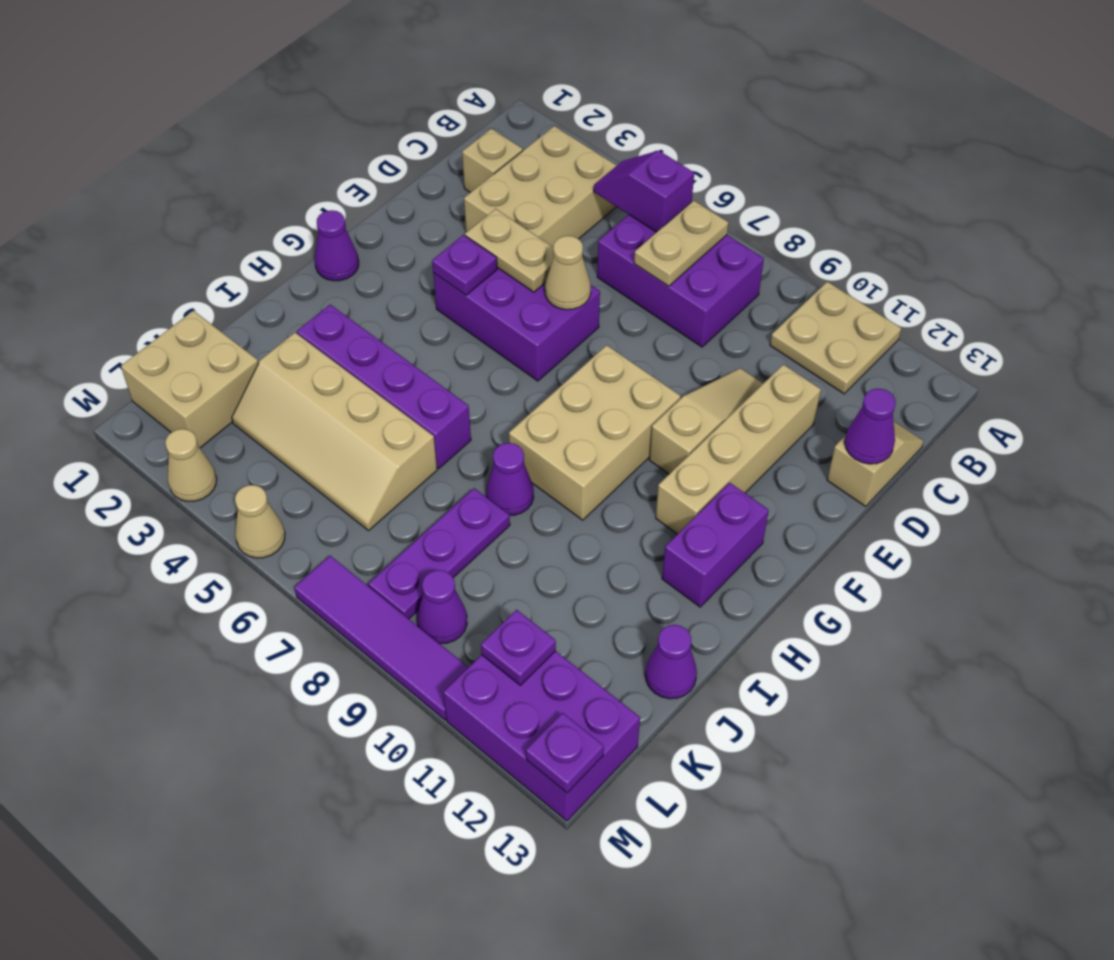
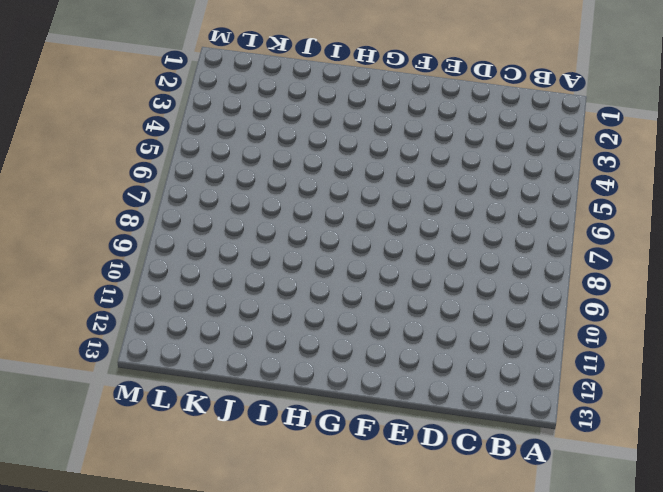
none -> tan 2x2 plate [770,282,901,394]
none -> tan 2x3 brick [464,126,617,247]
none -> purple 2x3 brick [597,215,764,347]
none -> tan 1x1 brick [462,129,523,193]

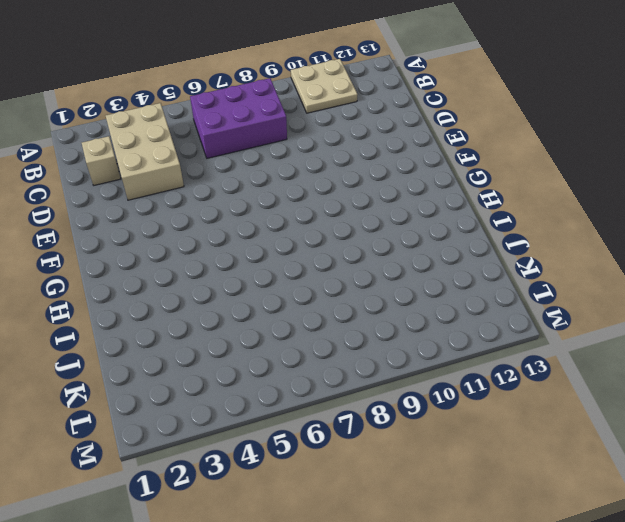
none -> tan 1x2 slope [827,421,924,506]
none -> tan 1x3 slope [649,368,763,474]
none -> tan 1x4 brick [656,364,821,534]
none -> purple 2x3 brick [433,268,600,381]

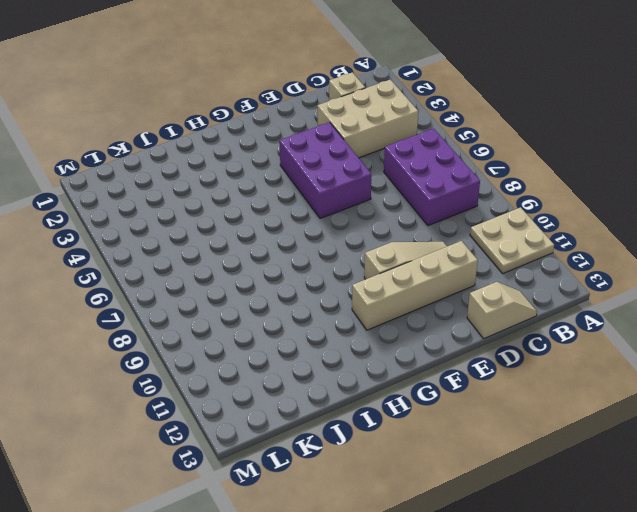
none -> tan 2x3 brick [509,345,681,520]
none -> purple 1x1 cone [315,210,359,281]
none -> purple 1x2 brick [662,483,769,607]
none -> purple 1x4 brick [297,305,471,468]

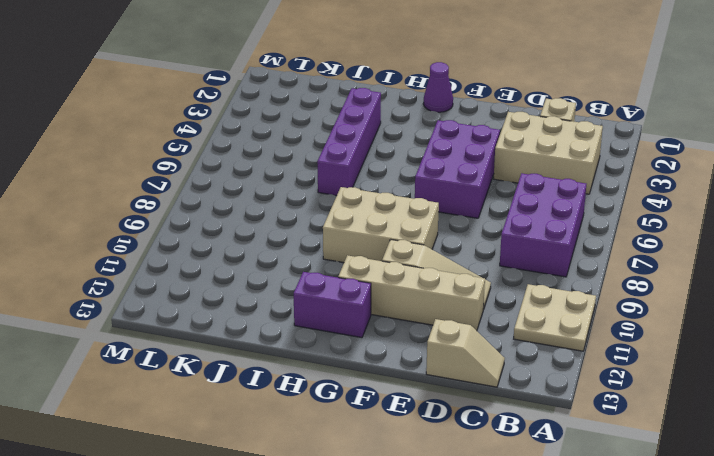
none -> purple 1x1 cone [486,443,534,515]
none -> tan 2x4 slope [232,333,437,530]
none -> purple 1x3 plate [369,488,510,619]
none -> purple 1x1 cone [645,625,697,699]

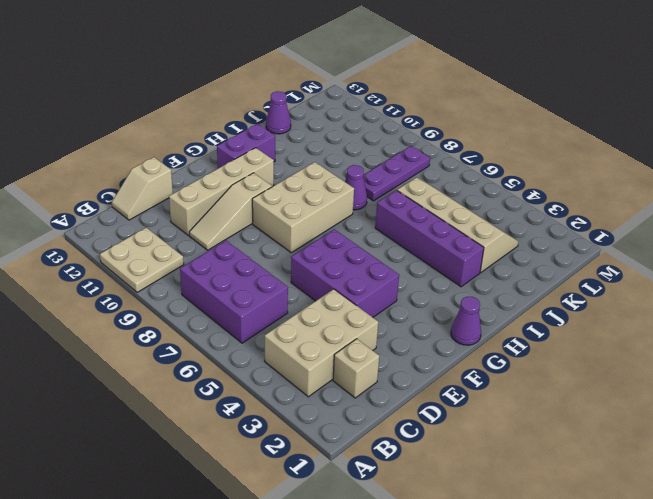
none -> tan 2x2 brick [121,311,258,448]
none -> purple 1x1 cone [417,570,467,644]
none -> purple 2x3 brick [443,651,640,821]
none -> tan 1x1 cone [165,429,217,501]

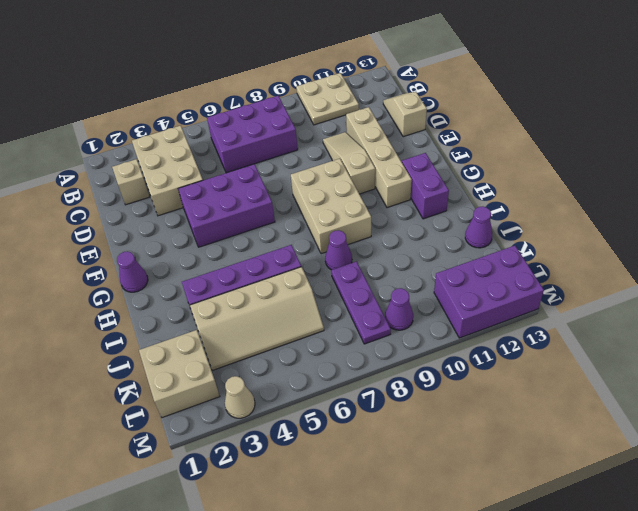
none -> tan 1x1 cone [235,485,285,558]
none -> purple 1x4 tile [294,556,468,720]
none -> purple 1x2 slope [594,151,694,232]
none -> tan 1x2 plate [634,200,728,286]

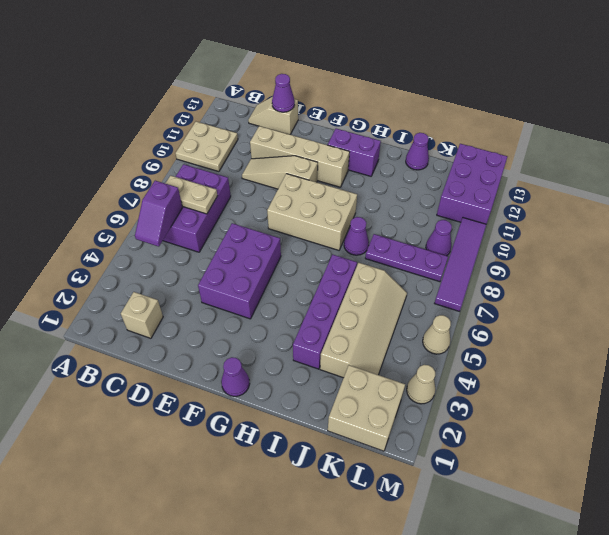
none -> tan 2x3 brick [464,126,617,247]
none -> tan 1x2 plate [465,209,554,292]
none -> tan 1x1 cone [545,236,591,310]
none -> purple 1x1 plate [432,235,497,295]

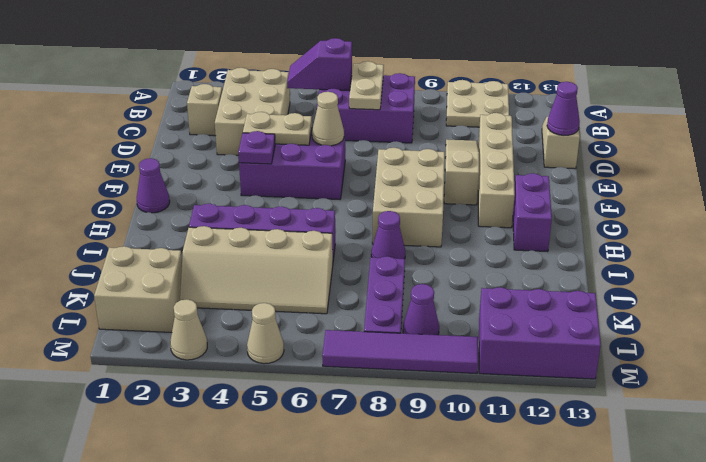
none -> purple 1x1 cone [645,625,697,699]
none -> purple 1x1 plate [481,610,556,685]
none -> purple 1x1 plate [526,713,604,793]

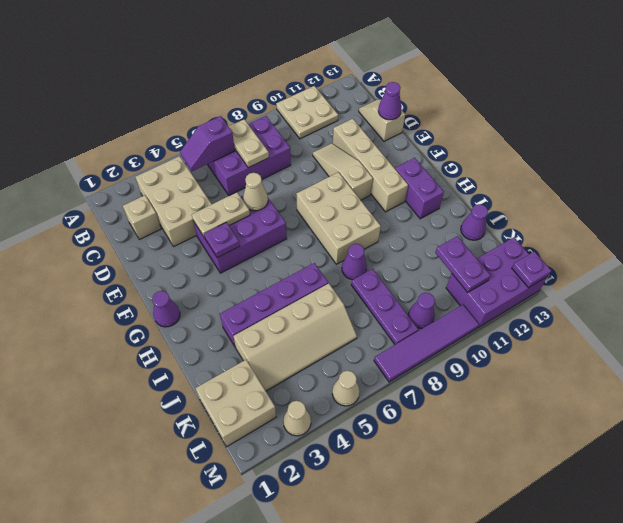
purple 1x2 plate [435,236,491,293] -> purple 1x1 plate [481,610,556,685]

